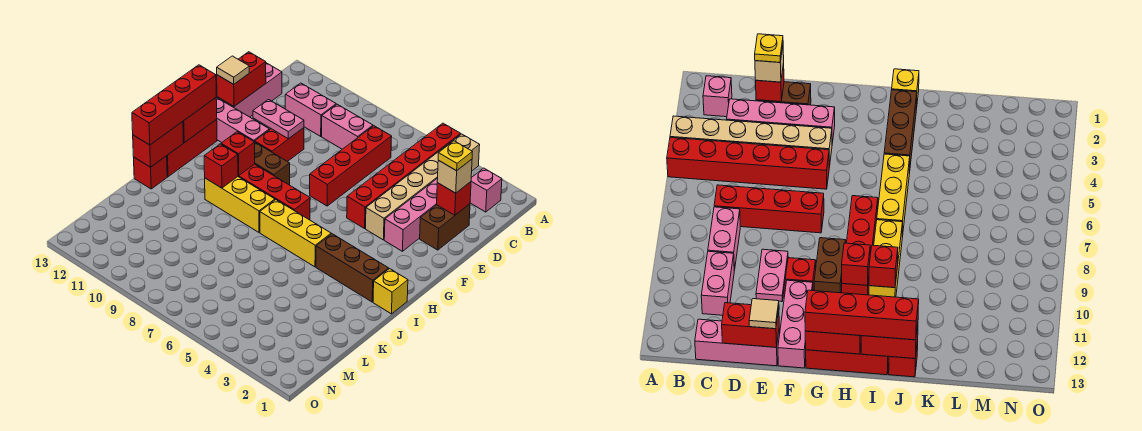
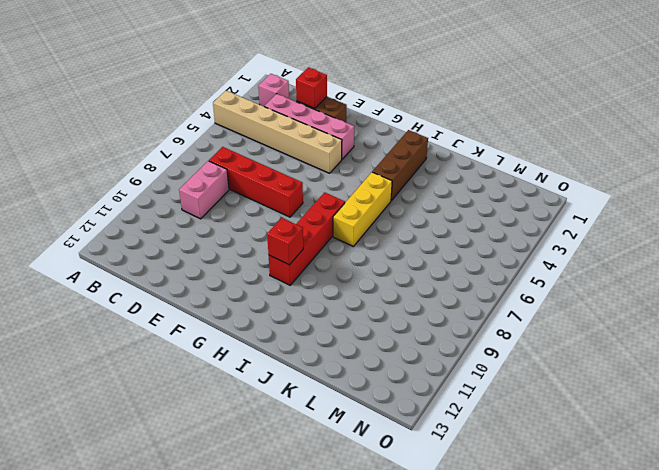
none -> red 1x6 brick [347,123,461,228]
none -> pink 1x2 brick [285,83,336,136]
none -> pink 1x3 brick [217,63,282,117]
none -> red 1x2 brick [255,128,304,162]

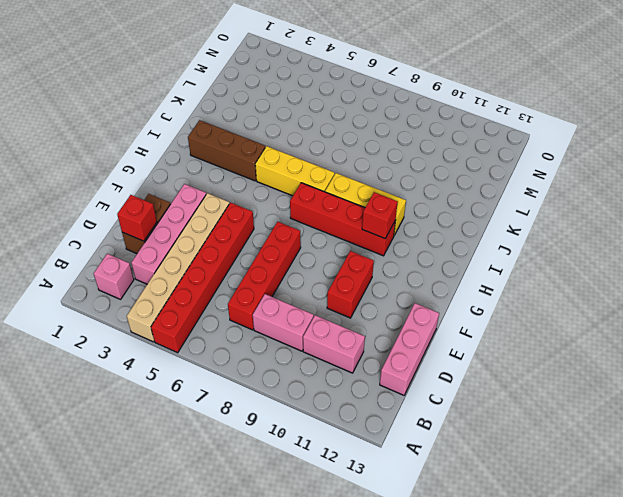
none -> pink 1x3 brick [216,97,269,143]
none -> brown 1x2 brick [255,142,290,185]
none -> red 1x3 brick [167,120,217,177]
none -> yellow 1x1 brick [373,269,408,314]

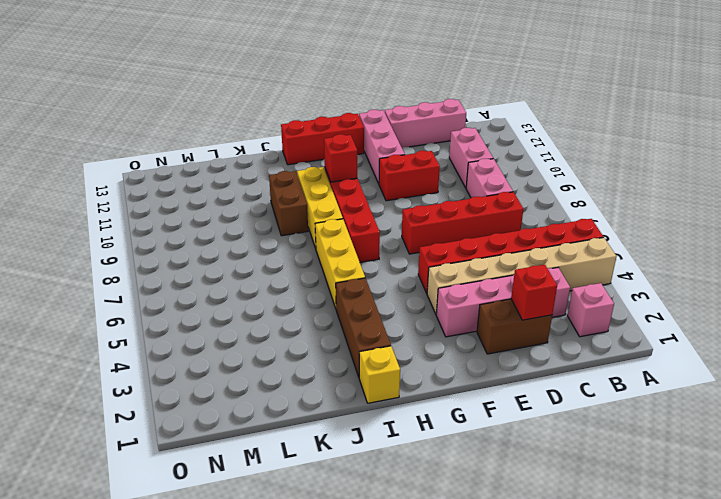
brown 1x2 brick [269,171,308,236] -> brown 1x2 brick moved to [255,142,290,185]
none -> red 1x1 brick [134,156,167,189]
none -> red 1x2 brick [217,52,266,106]
none -> pink 1x2 plate [253,100,304,139]
none -> red 1x2 brick [183,98,217,143]

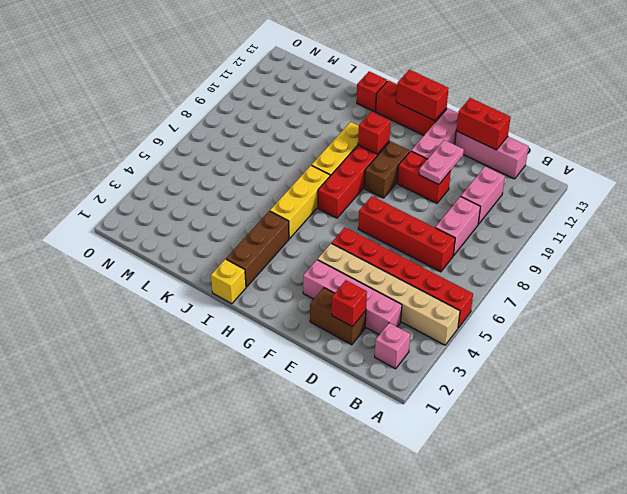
none -> red 1x1 brick [204,144,238,188]
none -> red 1x2 brick [133,122,184,167]
none -> tan 1x1 brick [437,159,472,193]
none -> tan 1x1 tile [217,56,249,84]

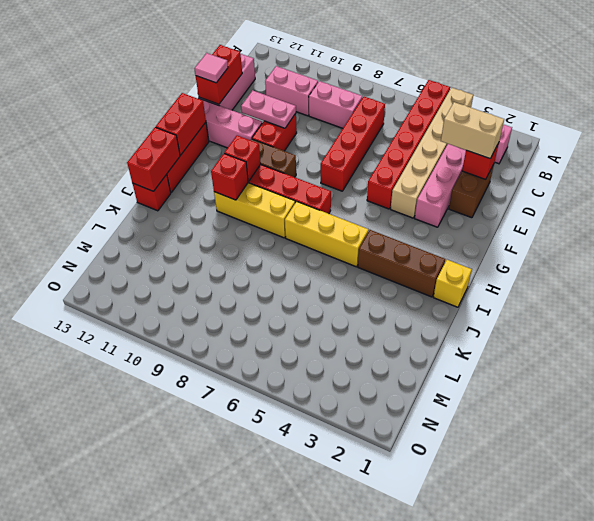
tan 1x2 brick [441,102,504,158] -> tan 1x1 brick [437,159,472,193]
pink 1x1 tile [194,53,228,83] -> tan 1x1 tile [217,56,249,84]
none -> red 1x4 brick [132,65,216,145]
none -> yellow 1x1 plate [438,141,472,171]

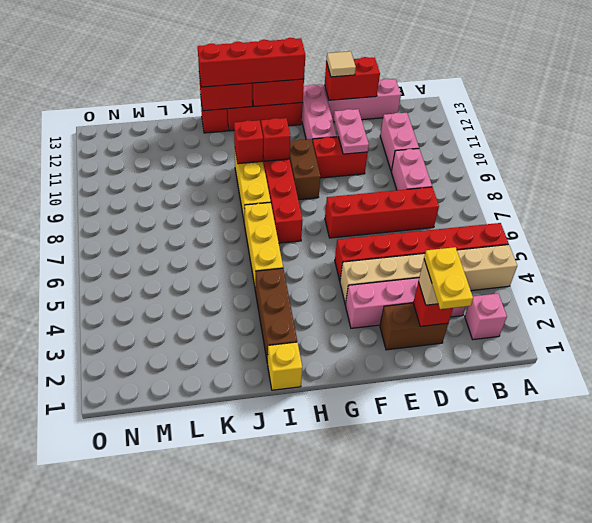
yellow 1x2 plate [424,247,473,309] -> yellow 1x1 plate [438,141,472,171]

